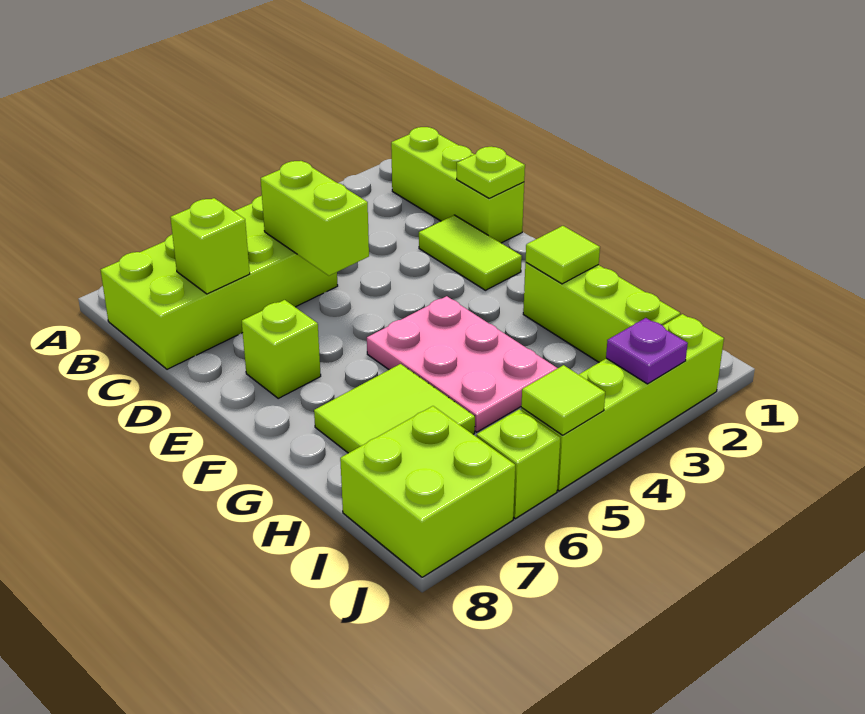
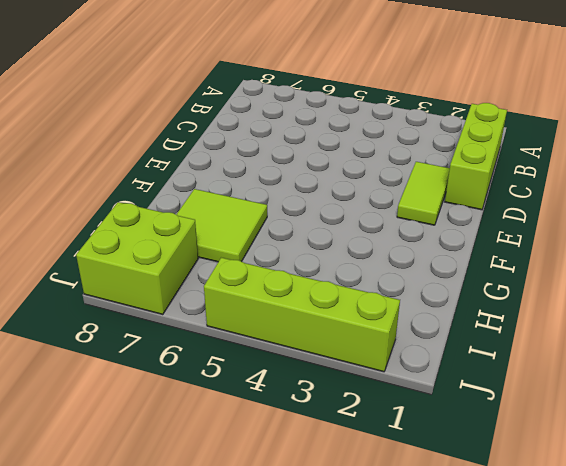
none -> lime 2x4 brick [101,196,338,369]
none -> lime 1x1 brick [242,300,321,398]
none -> pink 2x3 plate [367,296,558,432]

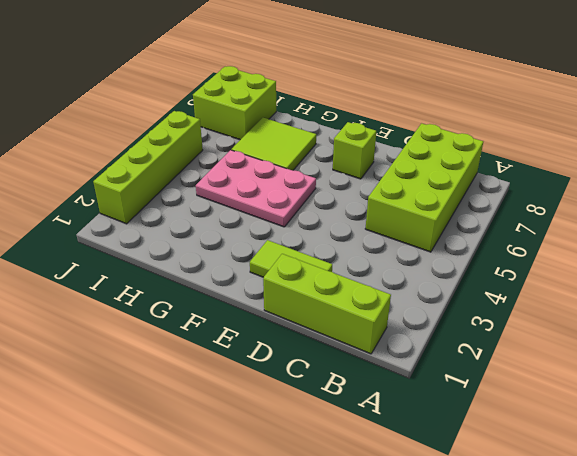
none -> lime 1x3 brick [523,263,680,362]
none -> lime 1x1 brick [476,409,560,518]
none -> lime 1x2 brick [261,161,369,276]

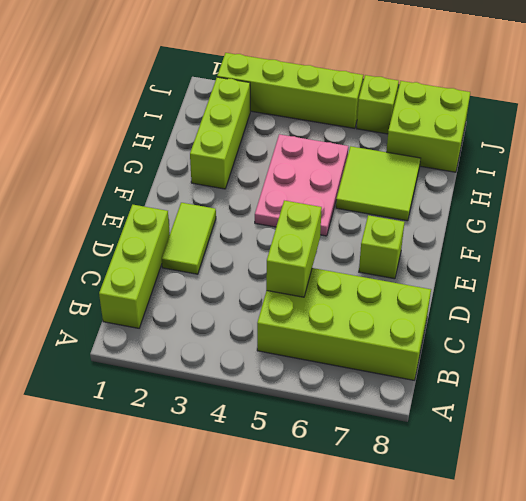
none -> lime 1x1 brick [170,198,250,294]
none -> lime 1x1 plate [457,147,525,198]
none -> lime 1x1 tile [525,226,600,284]

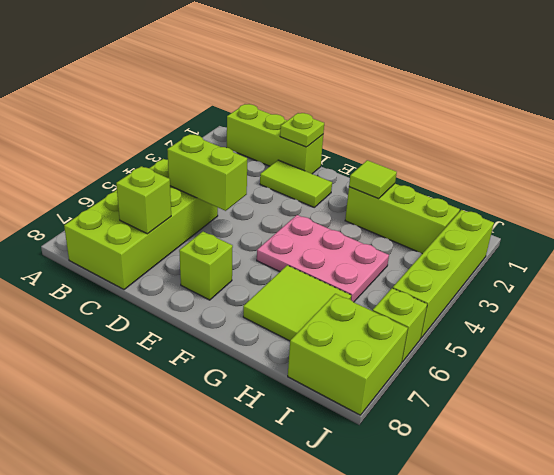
none -> purple 1x1 plate [606,318,688,384]
none -> lime 1x1 tile [521,365,605,435]

